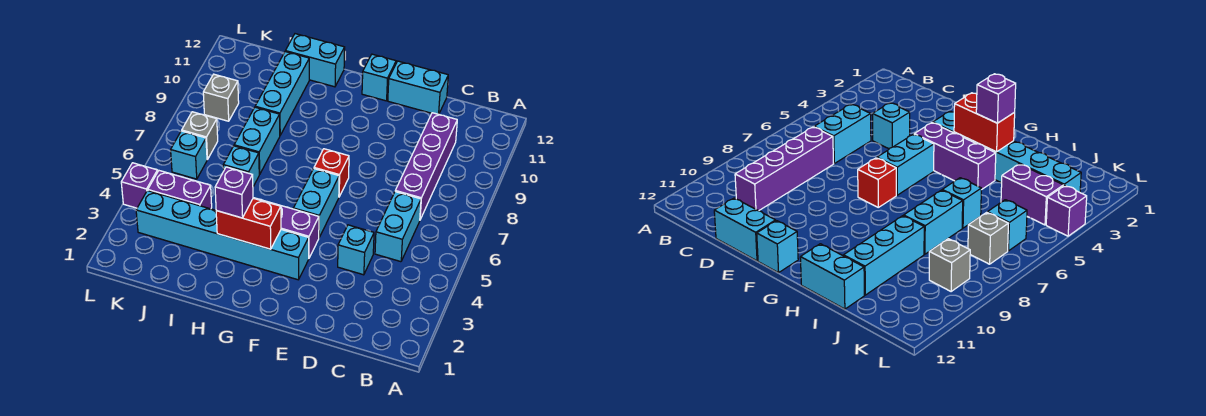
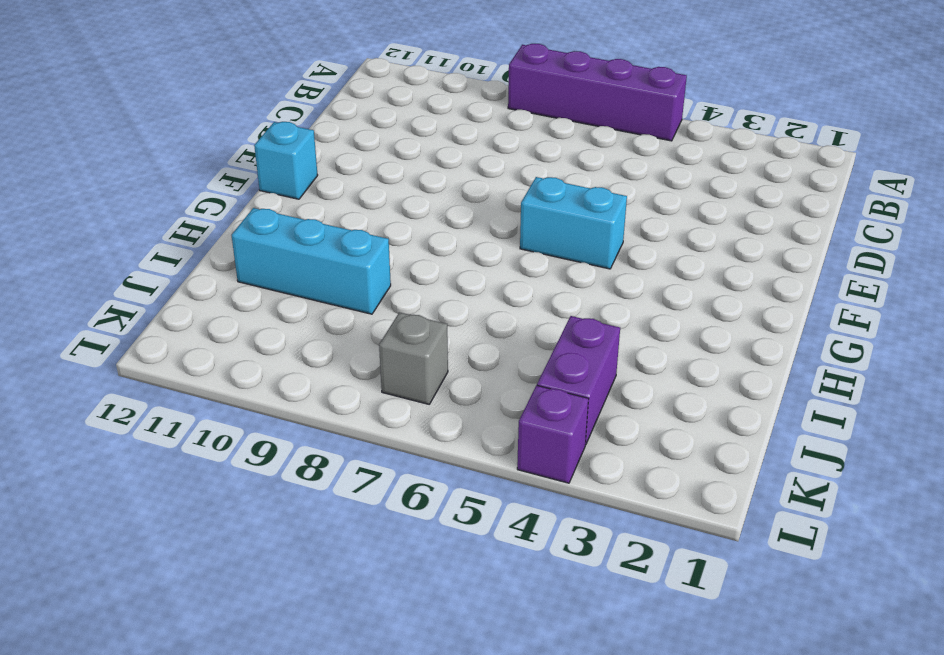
purple 1x4 brick [508,44,687,141] -> purple 1x4 brick moved to [395,113,457,219]
none -> cyan 1x2 brick [375,192,421,262]
none -> cyan 1x1 brick [338,225,374,275]
none -> cyan 1x2 brick [388,61,448,114]

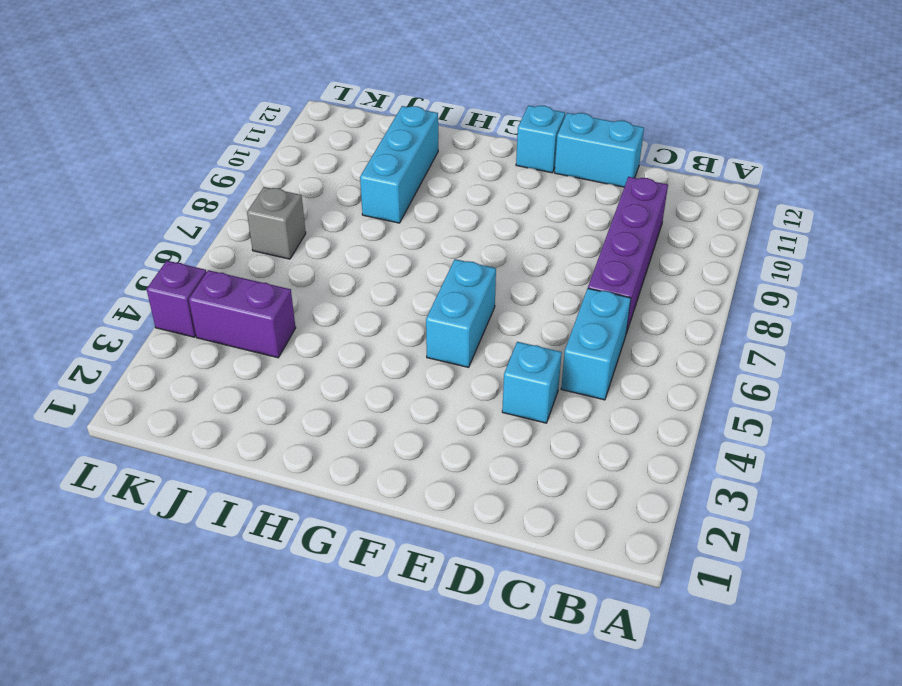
none -> cyan 1x6 brick [136,191,309,280]
none -> purple 1x3 brick [254,198,319,258]
none -> red 1x1 brick [314,149,349,196]

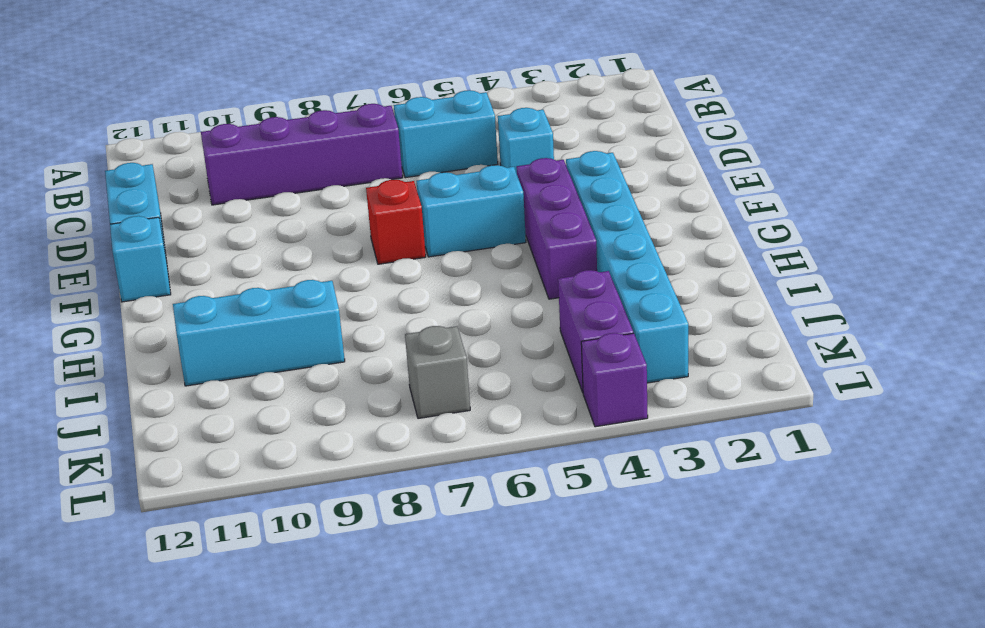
none -> cyan 1x2 brick [285,34,345,87]
none -> cyan 1x1 brick [223,146,259,187]
none -> cyan 1x2 brick [234,107,280,174]

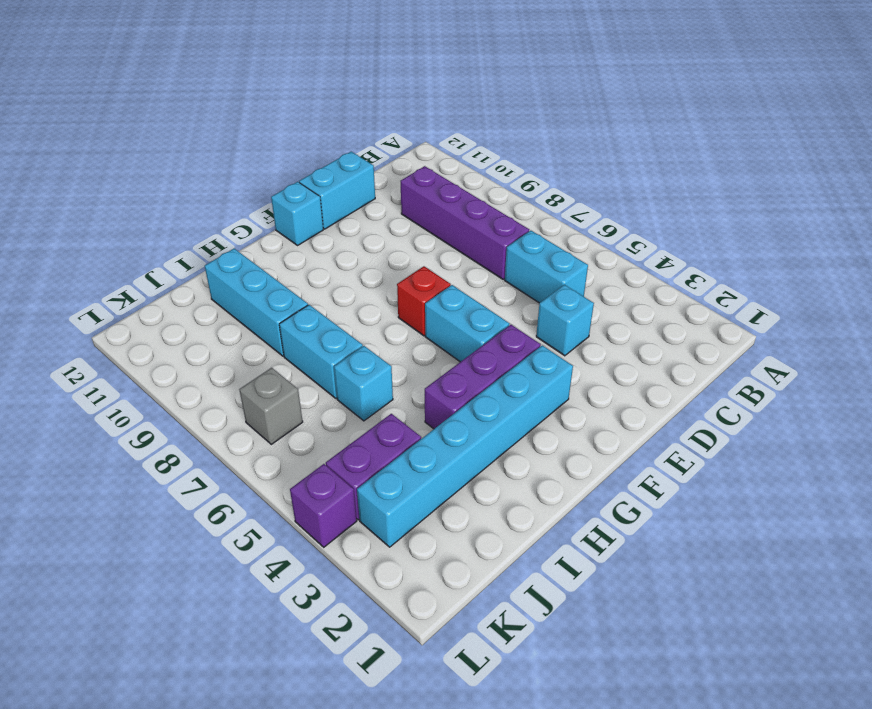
none -> cyan 1x2 brick [285,34,345,87]
none -> cyan 1x1 brick [171,131,207,179]
none -> grey 1x1 brick [203,74,239,121]

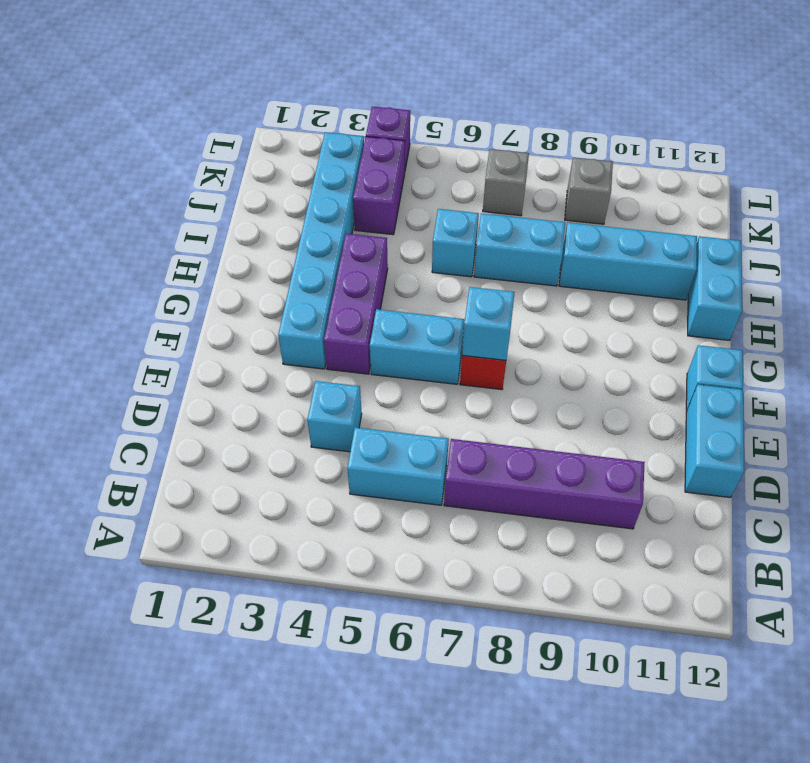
cyan 1x1 brick [462,287,515,360] -> cyan 1x1 brick moved to [171,131,207,179]
none -> red 1x2 brick [216,198,281,249]
none -> purple 1x1 brick [215,167,253,218]

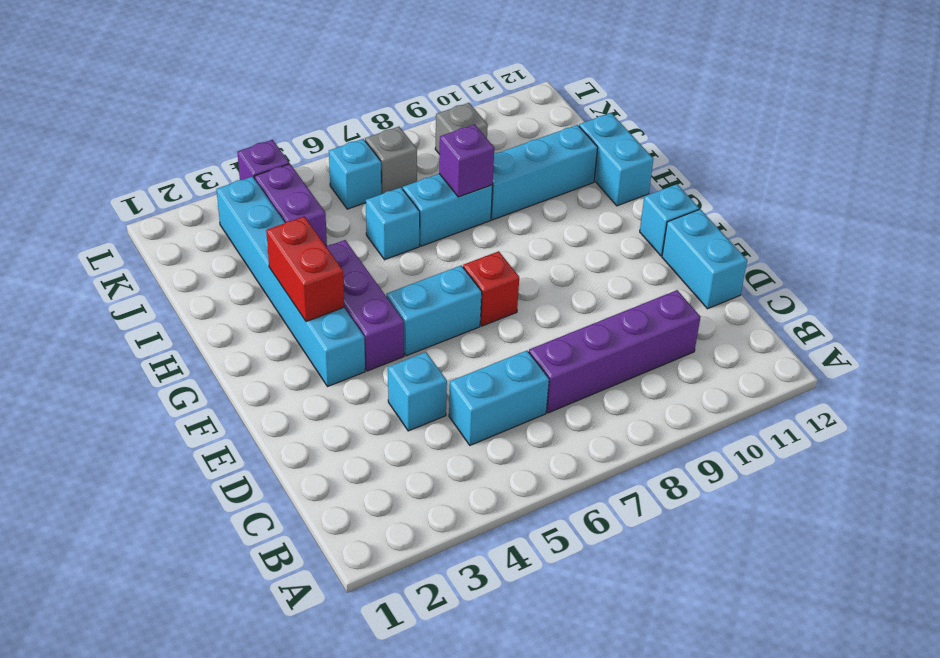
purple 1x1 brick [439,124,494,197] -> purple 1x1 brick moved to [215,167,253,218]

